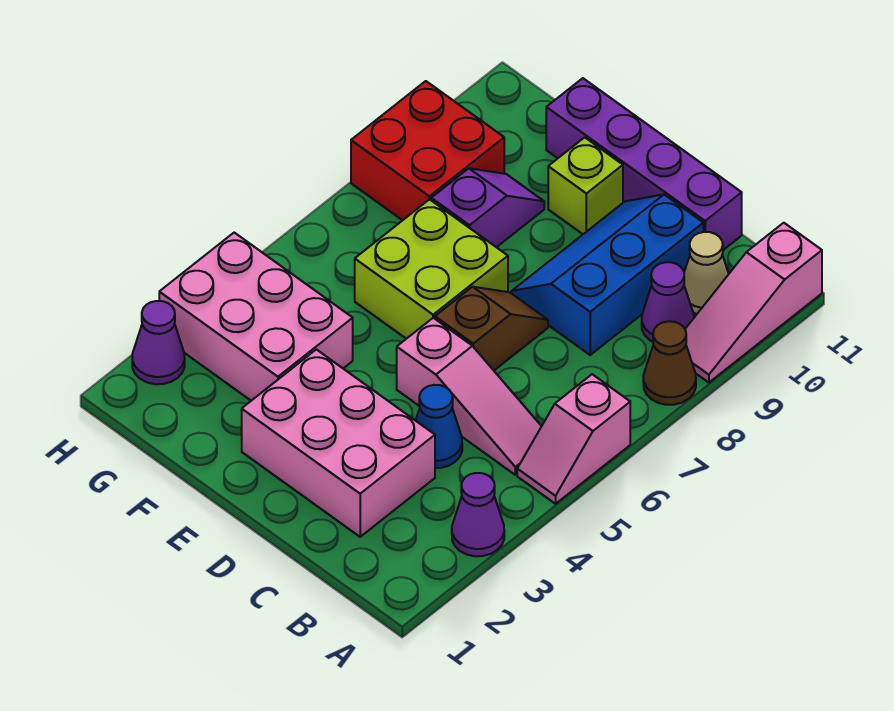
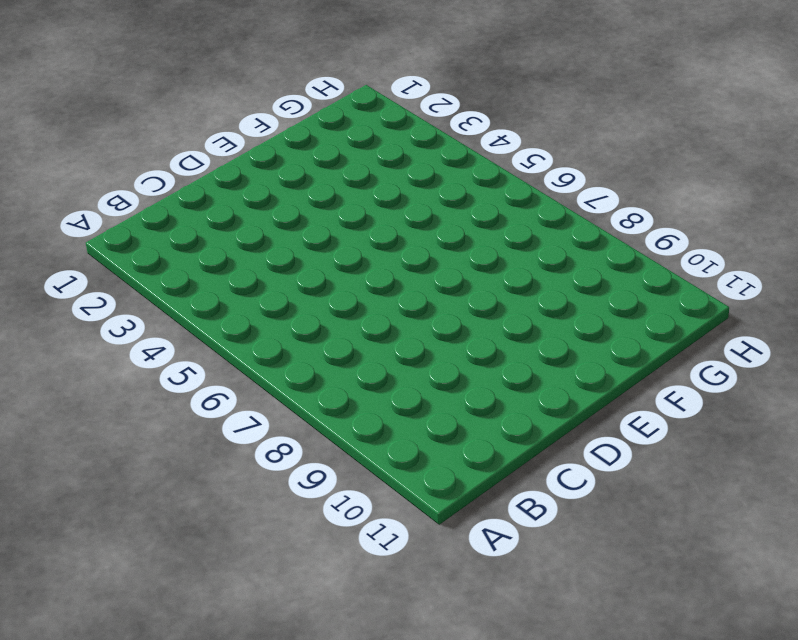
none -> purple 1x1 cone [452,473,504,556]
none -> pink 1x2 slope [517,374,630,504]
none -> brown 1x1 cone [643,321,696,405]

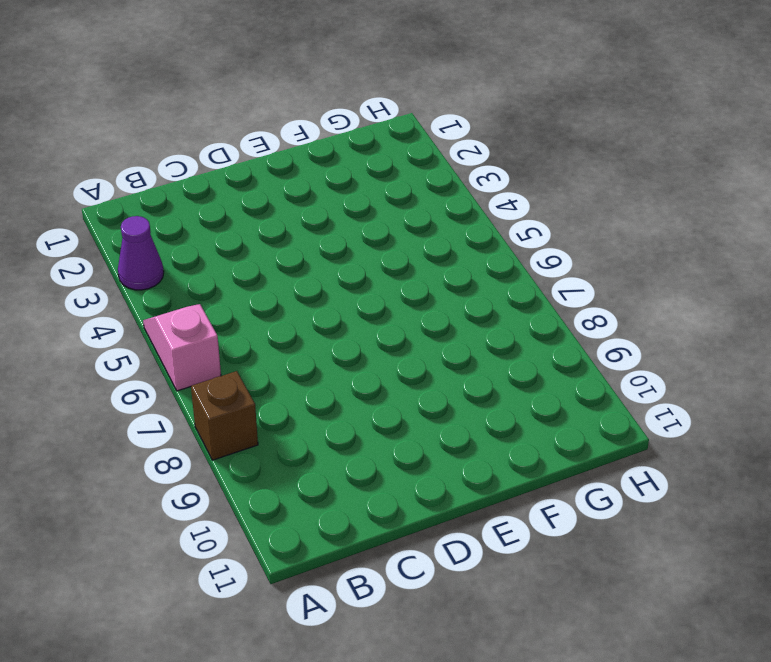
brown 1x1 brick [191,371,258,460] -> brown 1x1 cone [643,321,696,405]
none -> pink 1x3 slope [685,223,822,383]
none -> pink 1x3 slope [397,318,542,475]
none -> purple 1x1 cone [642,262,694,342]

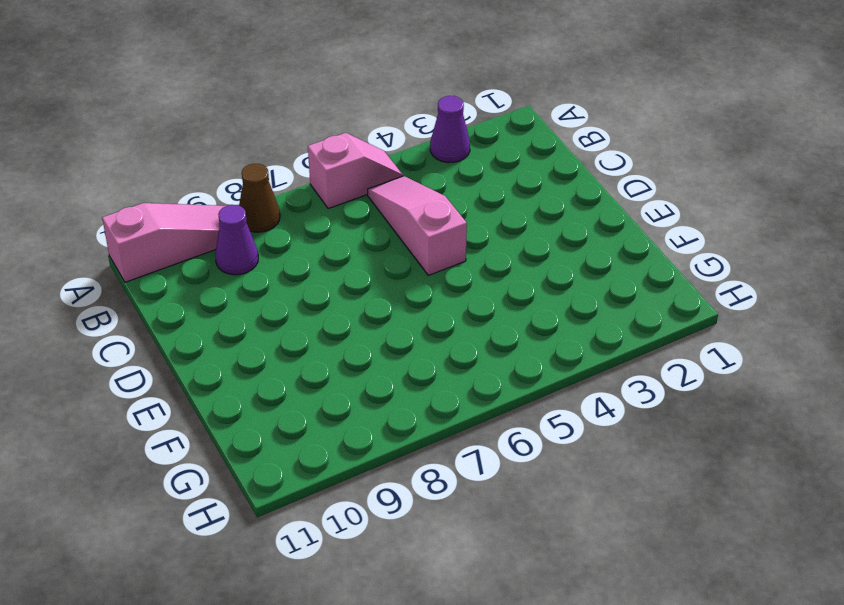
none -> tan 1x1 cone [684,232,729,314]
none -> pink 2x3 brick [242,350,435,537]
none -> blue 1x1 cone [416,385,462,468]

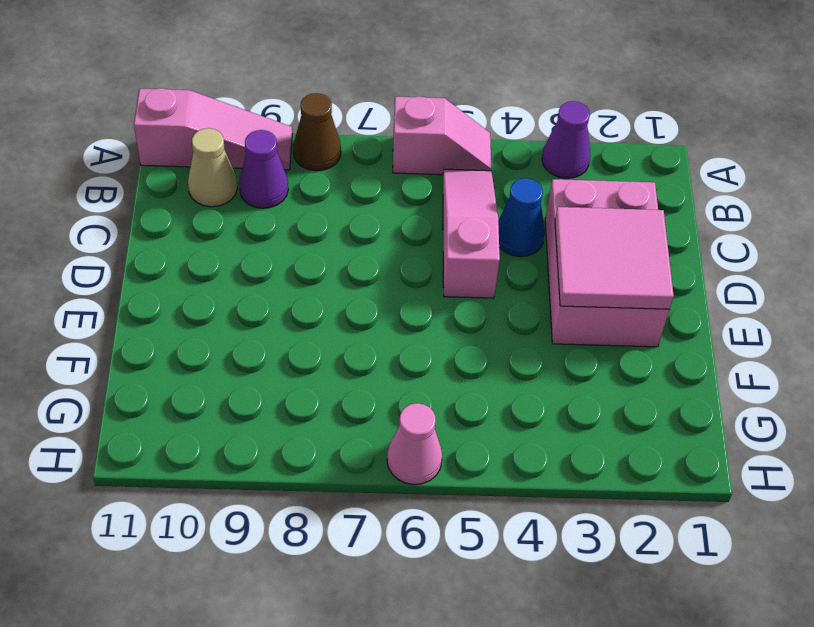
pink 2x2 tile [555,207,674,309] -> none
pink 1x1 cone [387,403,442,485] -> none
none -> blue 2x3 slope [512,194,703,355]
none -> purple 1x4 brick [546,78,742,250]
none -> brown 1x2 slope [435,287,548,370]

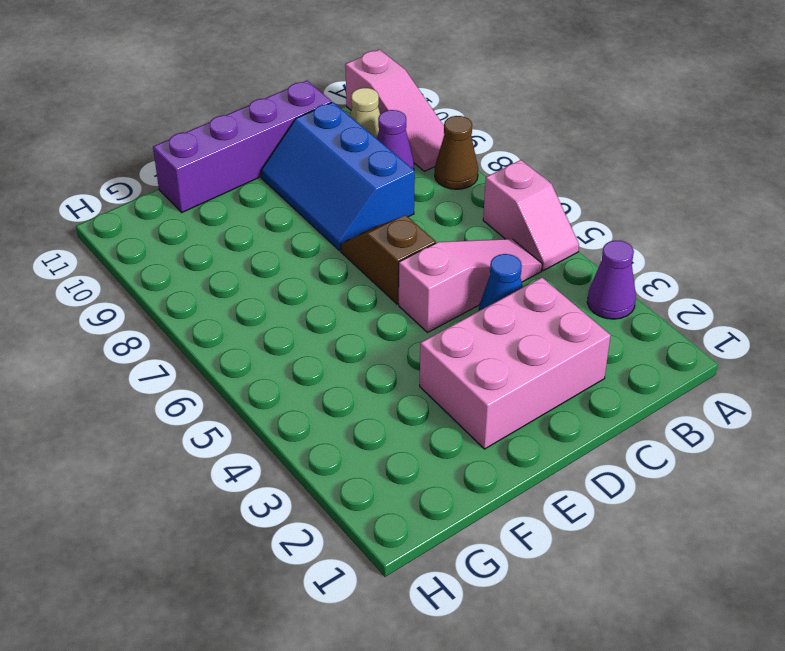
none -> lime 2x2 brick [355,199,508,339]
none -> lime 1x1 brick [548,137,623,234]
none -> pink 2x3 brick [159,233,353,401]

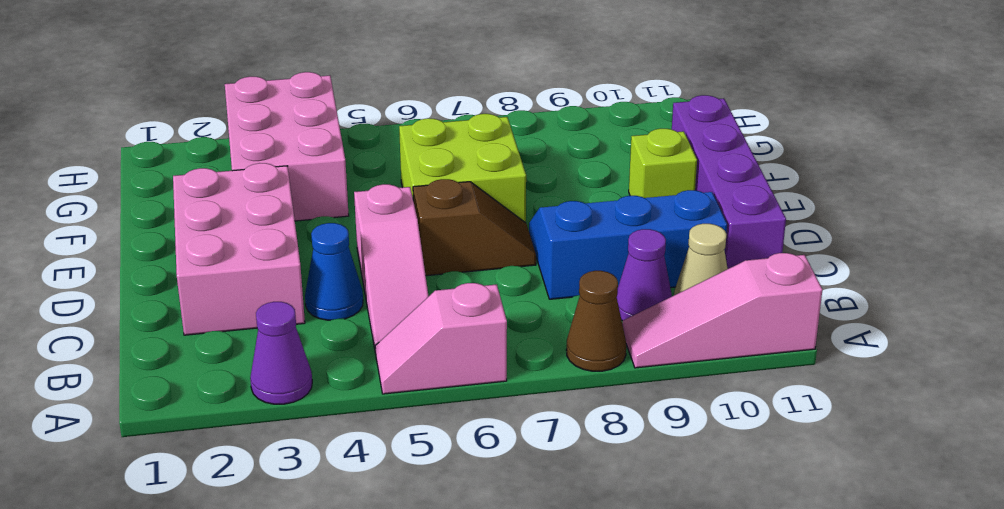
none -> purple 1x2 slope [431,168,544,247]
none -> red 2x2 brick [351,81,504,220]
none -> purple 1x1 cone [132,301,185,384]

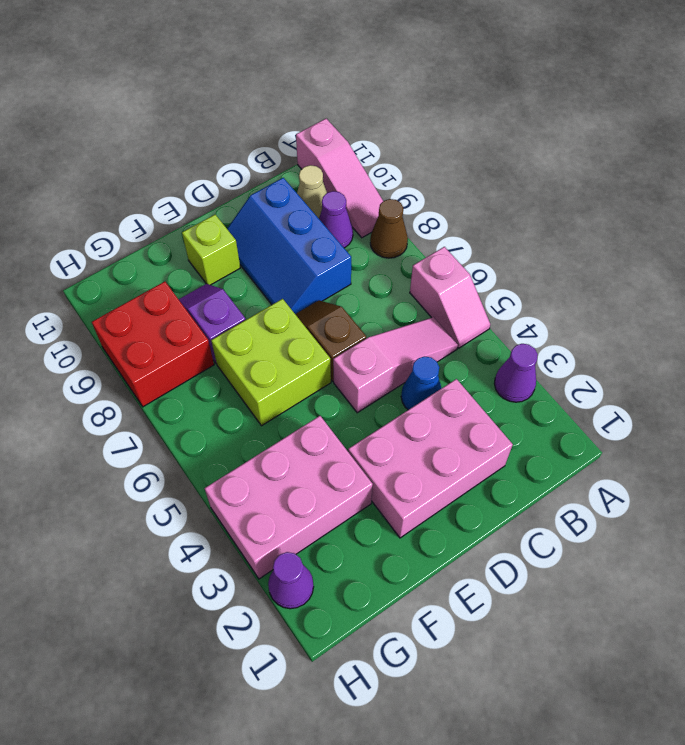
none -> purple 1x4 brick [546,78,742,250]

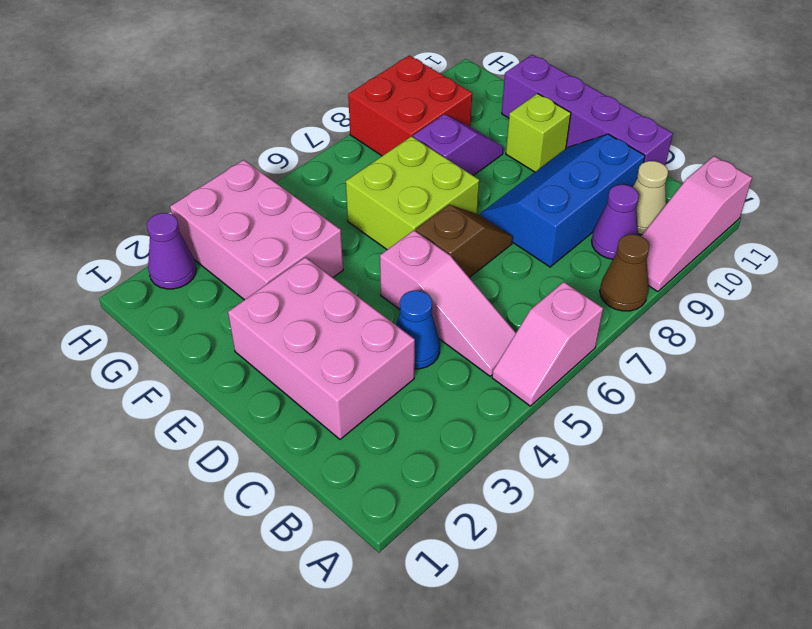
none -> purple 1x1 cone [452,473,504,556]

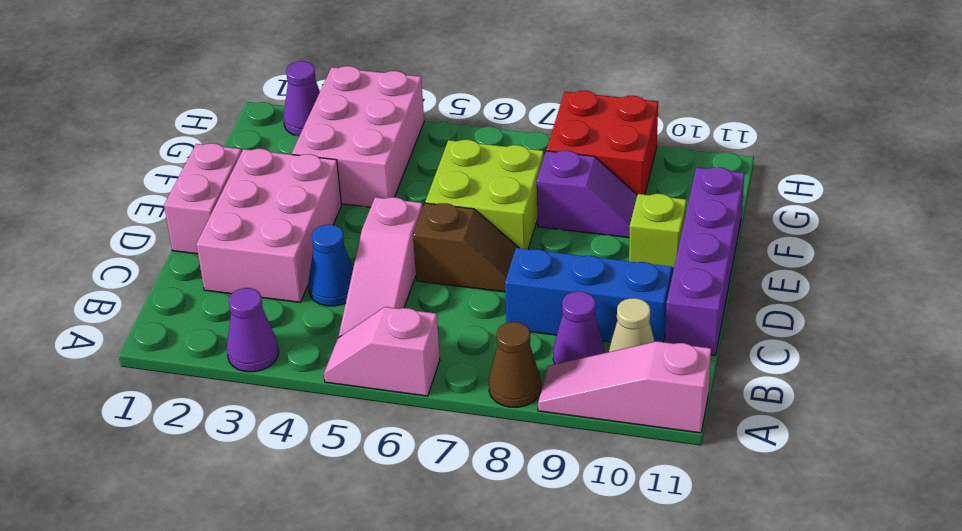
pink 1x2 brick [164,143,242,254] -> none

